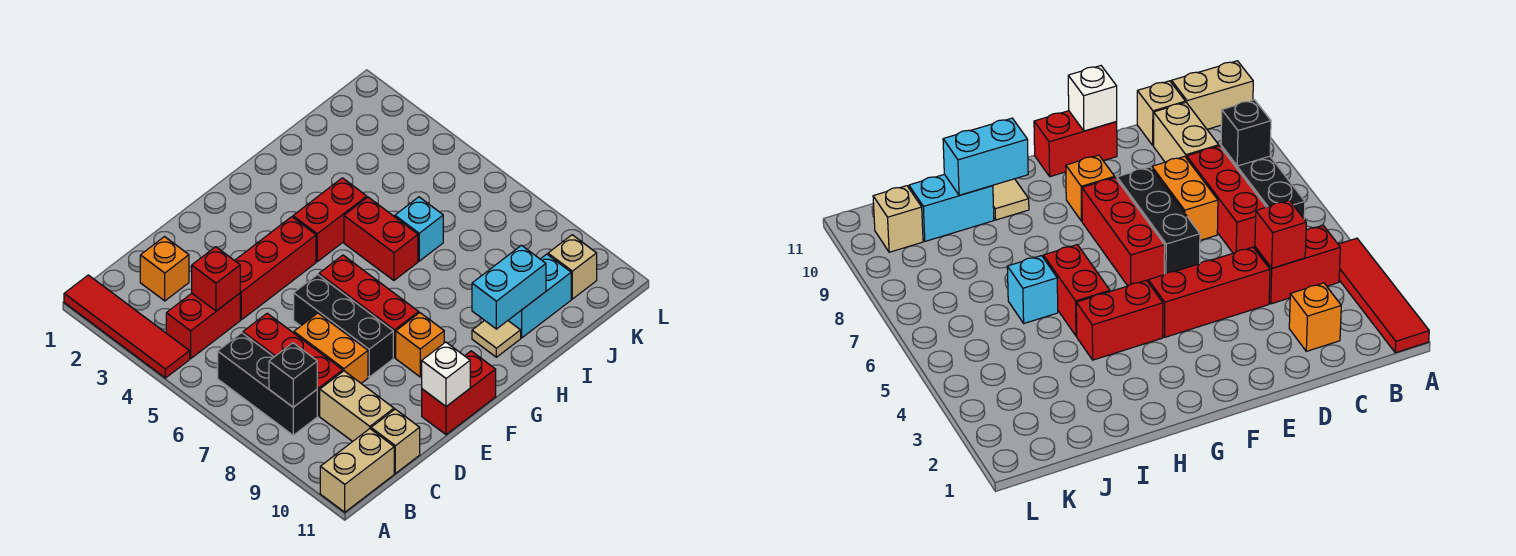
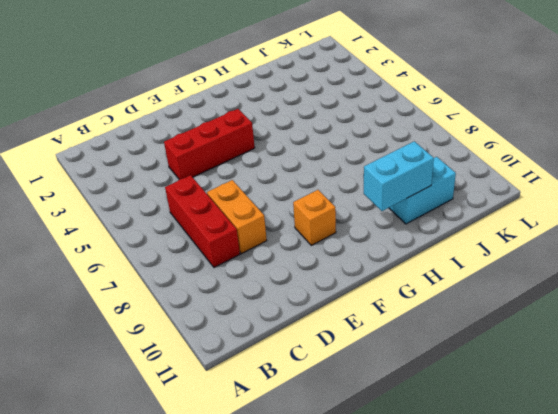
none -> red 1x4 tile [64,275,190,378]
none -> tan 1x2 brick [320,429,394,512]
none -> red 1x2 brick [166,293,240,358]

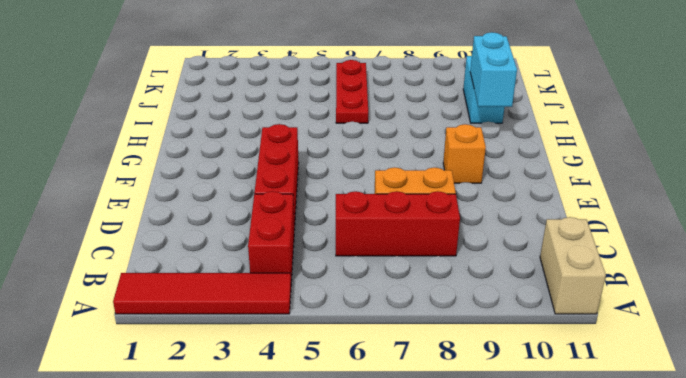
red 1x3 plate [336,60,368,123] -> cyan 1x1 brick [395,197,443,261]
none -> black 1x3 brick [218,333,317,435]
none -> orange 1x1 brick [140,237,189,301]
none -> tan 1x2 brick [320,371,394,442]

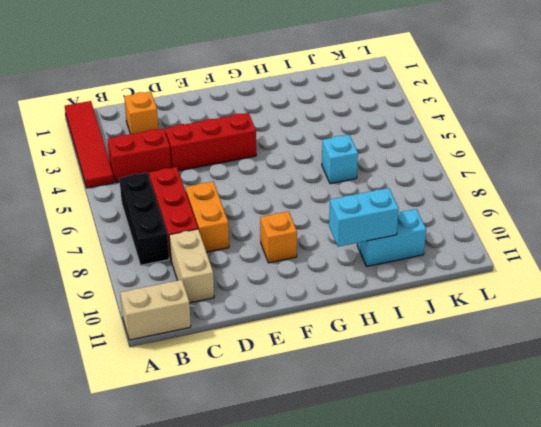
none -> tan 1x1 brick [371,409,420,473]
none -> black 1x3 brick [294,274,393,377]
none -> red 1x2 brick [422,351,496,435]

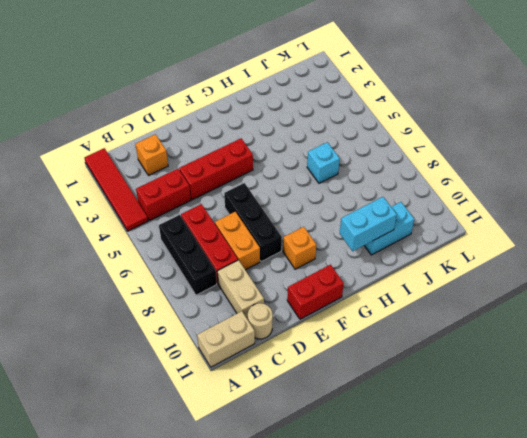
tan 1x1 round brick [248,303,273,339] -> tan 1x1 brick [371,409,420,473]
none -> red 1x3 brick [319,255,419,358]
none -> red 1x2 brick [293,178,367,262]
none -> red 1x2 brick [344,197,418,280]

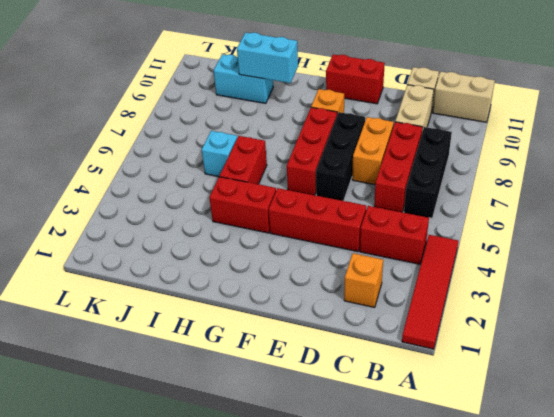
none -> tan 1x1 tile [472,321,521,357]
none -> tan 1x1 brick [548,235,597,299]
none -> black 1x1 brick [269,343,317,407]

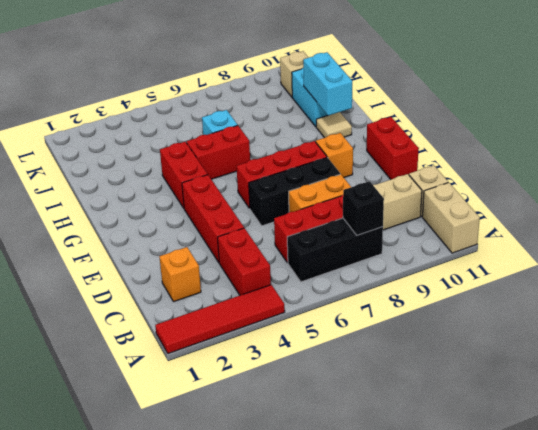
none -> red 1x1 brick [192,247,240,311]
none -> white 1x1 brick [422,342,470,406]

